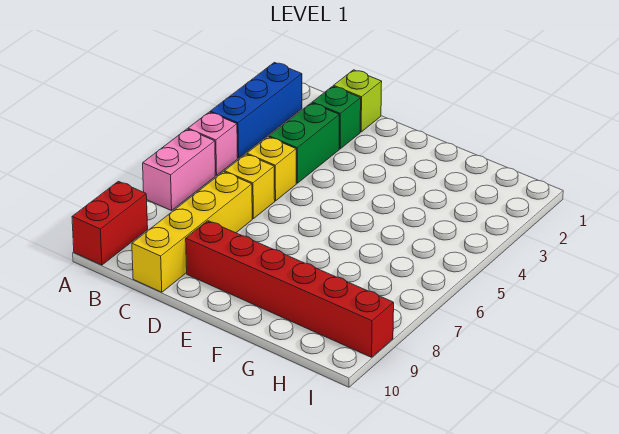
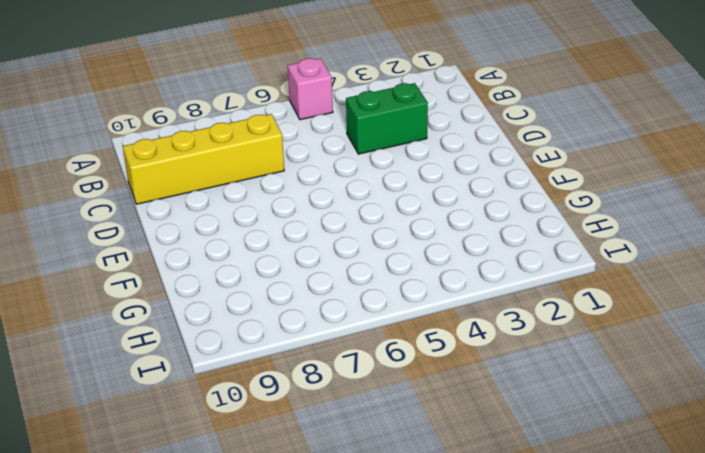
none -> blue 1x3 brick [210,62,302,158]
none -> pink 1x2 brick [143,129,215,211]

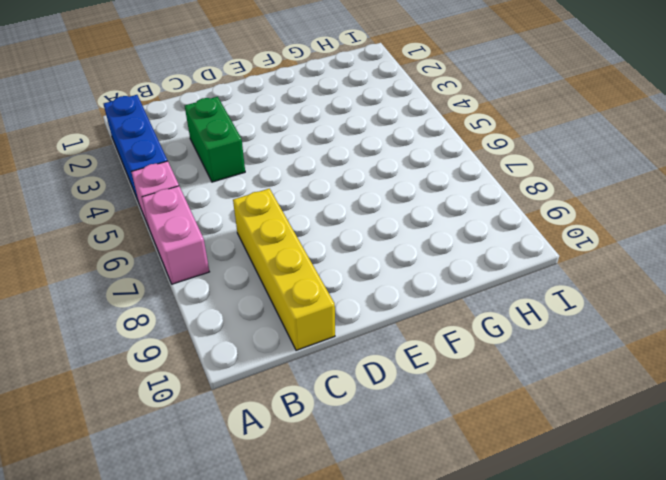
none -> red 1x2 brick [72,181,148,265]
none -> lime 1x1 brick [334,70,382,132]

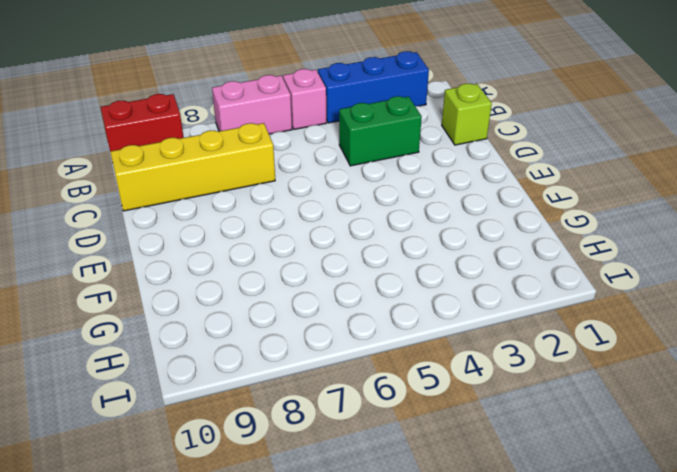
none -> green 1x1 brick [312,86,361,149]
none -> yellow 1x1 brick [247,137,296,201]

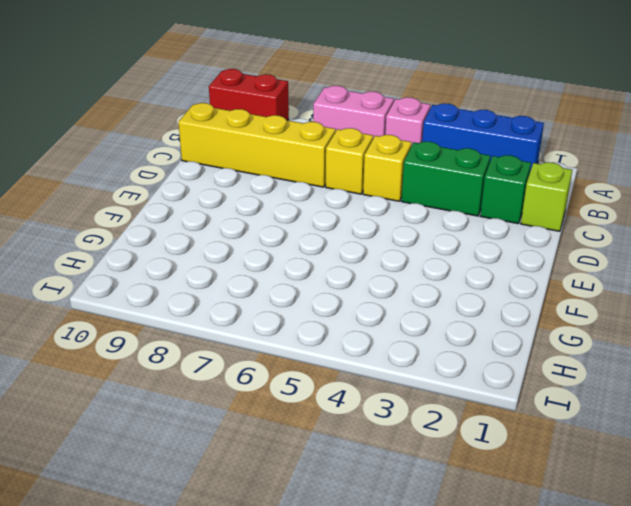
none -> red 1x6 brick [186,221,394,357]

